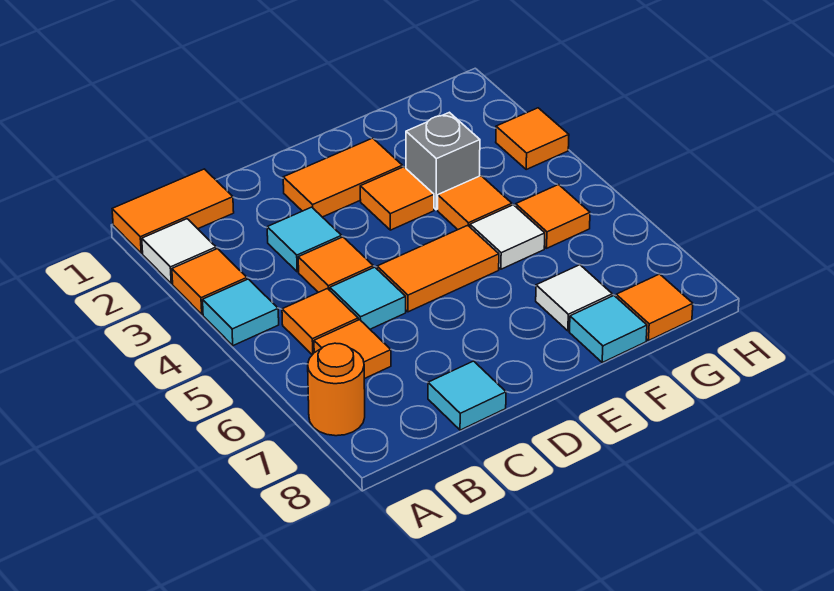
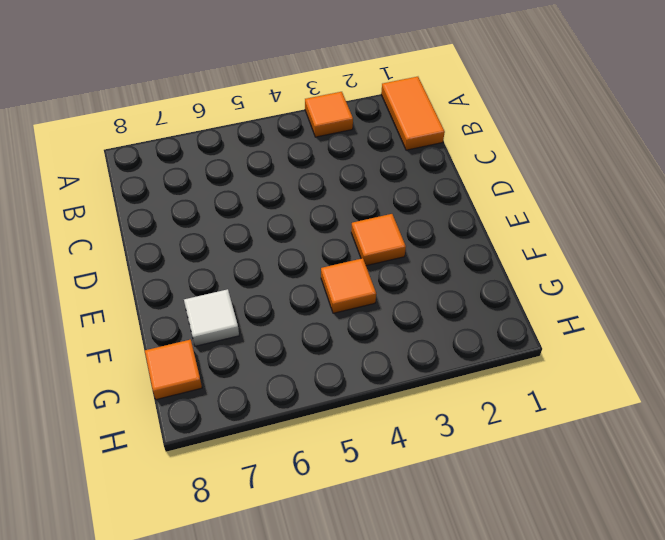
none -> white 1x1 tile [142,219,216,283]
none -> cyan 1x1 tile [203,279,279,346]
none -> orange 1x1 round brick [308,343,365,436]

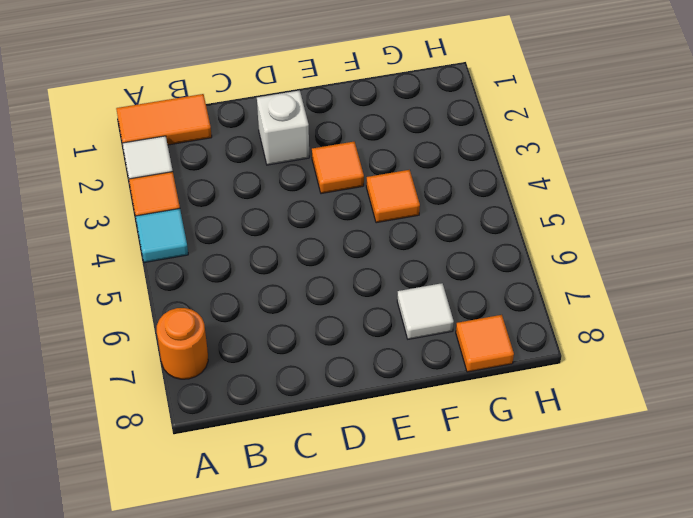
white 1x1 brick [257,90,309,165] -> orange 1x2 tile [283,138,402,217]
none -> orange 1x1 tile [282,289,358,355]
none -> orange 1x1 tile [314,320,391,379]
none -> cyan 1x1 tile [267,207,342,272]

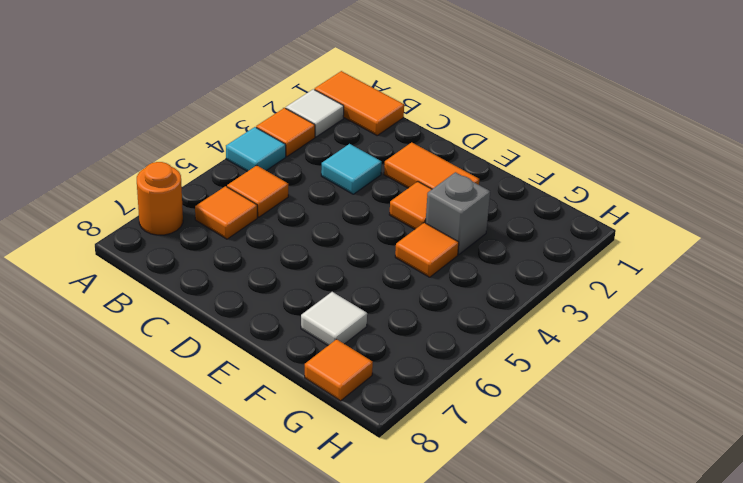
none -> orange 1x1 tile [298,237,373,292]
none -> cyan 1x1 tile [330,267,406,329]
none -> cyan 1x1 tile [428,361,506,430]

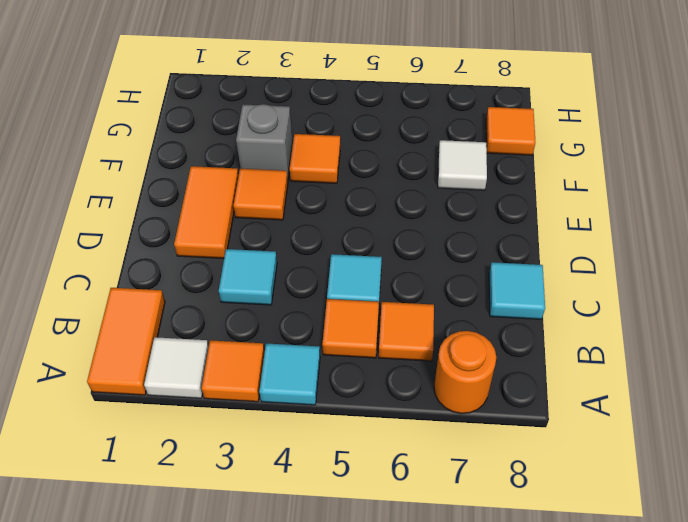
none -> orange 1x1 tile [298,237,373,292]
none -> orange 1x2 tile [377,225,499,312]
none -> white 1x1 tile [470,205,545,269]

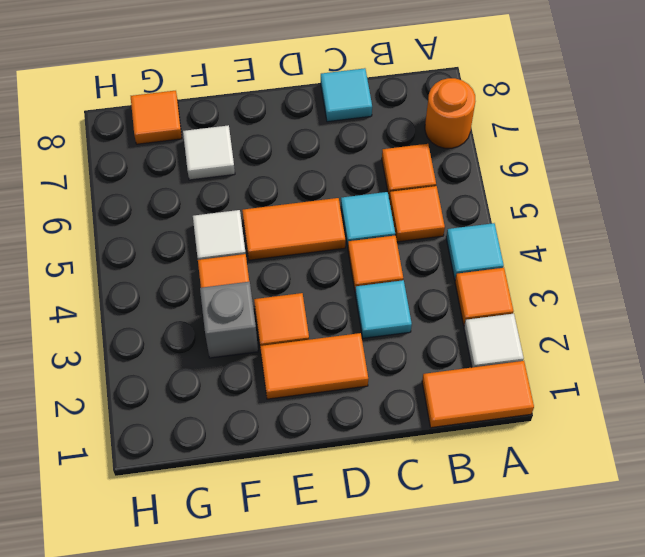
none -> cyan 1x1 tile [570,296,647,362]
none -> orange 1x1 tile [516,185,590,248]
none -> orange 1x1 tile [496,108,569,169]

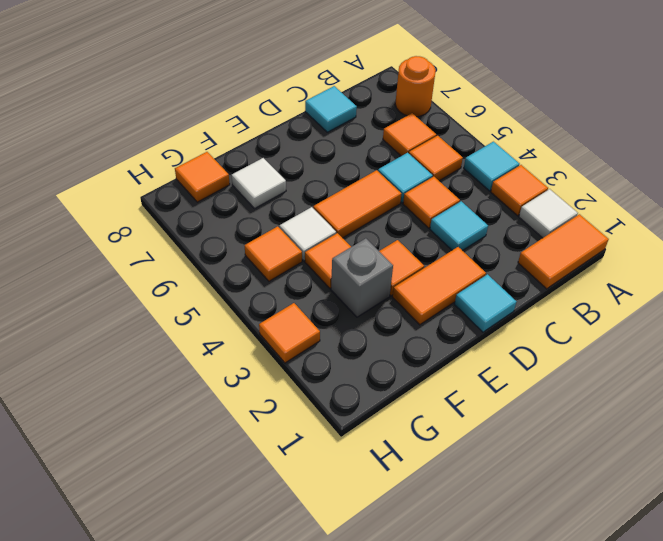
cyan 1x1 tile [454,274,517,332] -> cyan 1x1 tile moved to [570,296,647,362]

